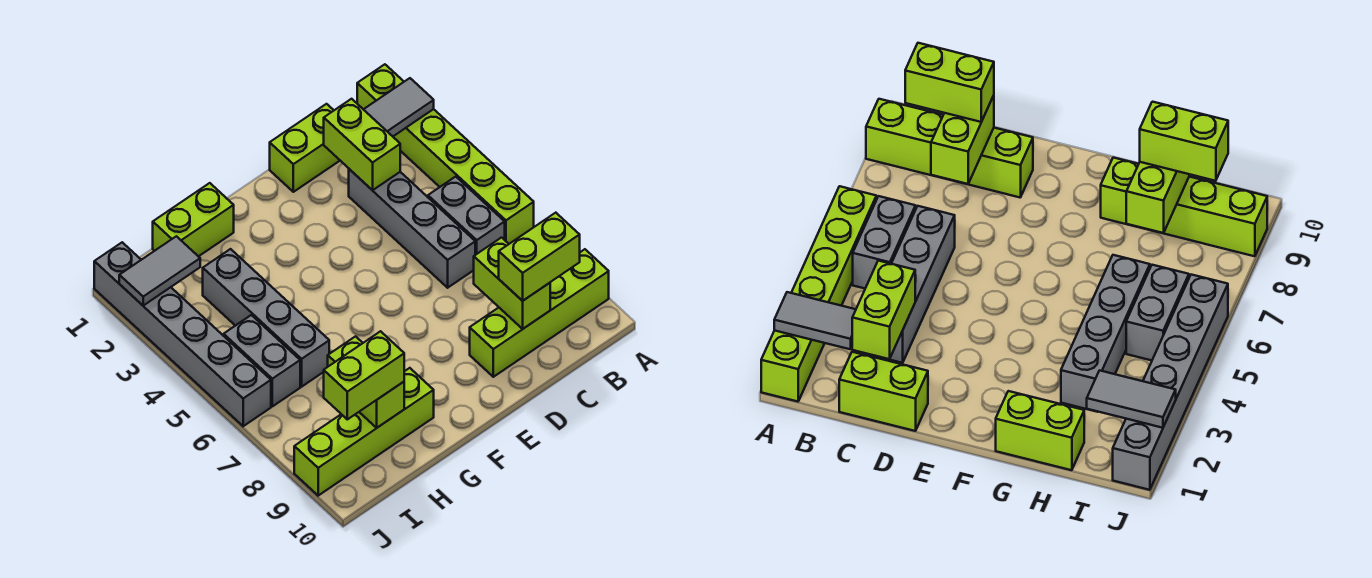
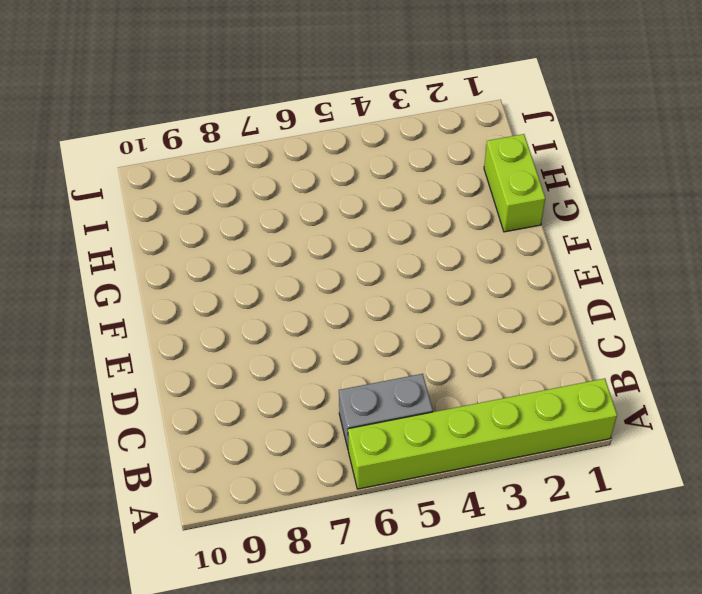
none -> lime 1x4 brick [470,249,609,377]
none -> lime 1x2 brick [270,104,340,192]
none -> grey 1x4 brick [349,169,475,288]

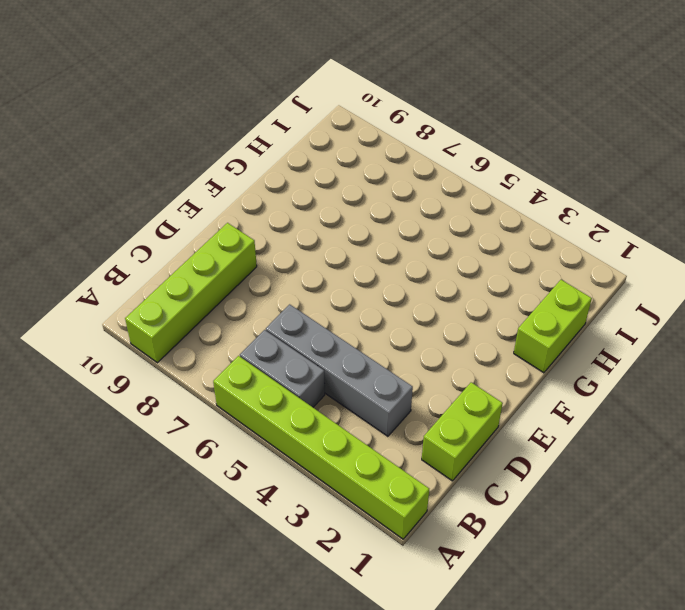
none -> lime 1x4 brick [294,368,434,496]
none -> grey 1x4 brick [203,249,329,387]
none -> grey 1x2 brick [224,315,300,406]

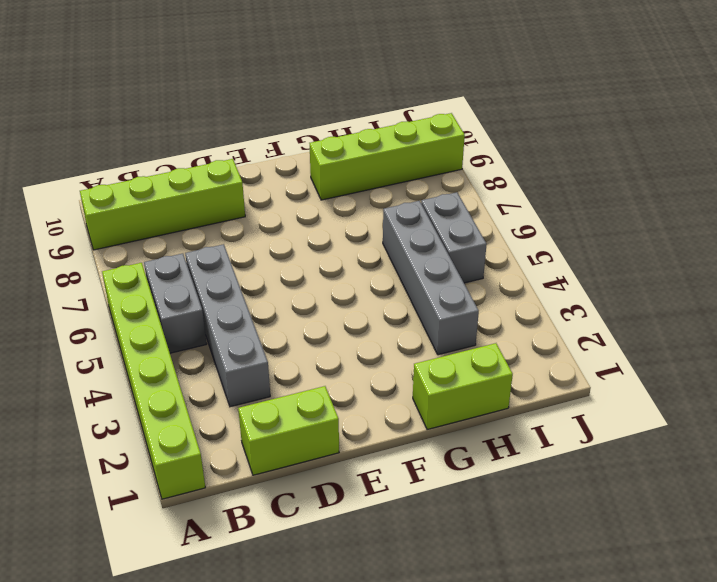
none -> grey 1x6 brick [94,242,271,426]
none -> grey 1x2 tile [363,78,434,136]
none -> lime 1x2 brick [324,99,400,190]

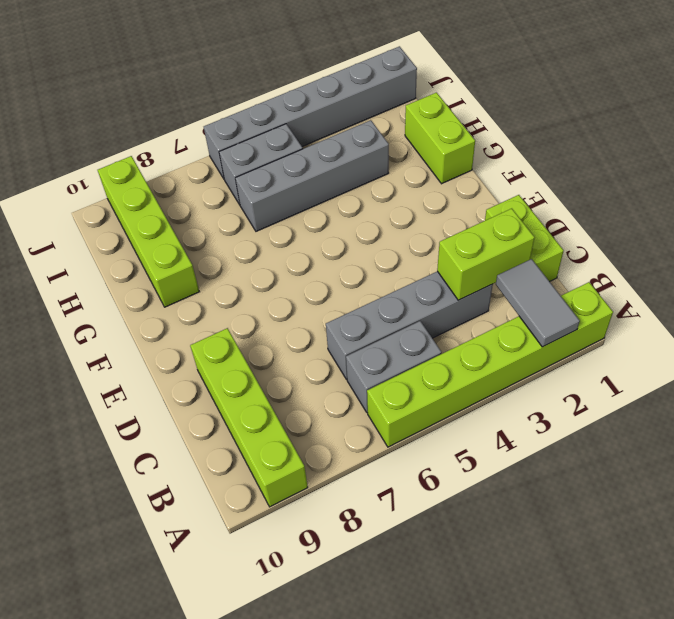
none -> lime 1x2 brick [474,238,550,329]
none -> lime 1x2 brick [328,336,404,428]
none -> grey 1x2 tile [119,236,200,305]

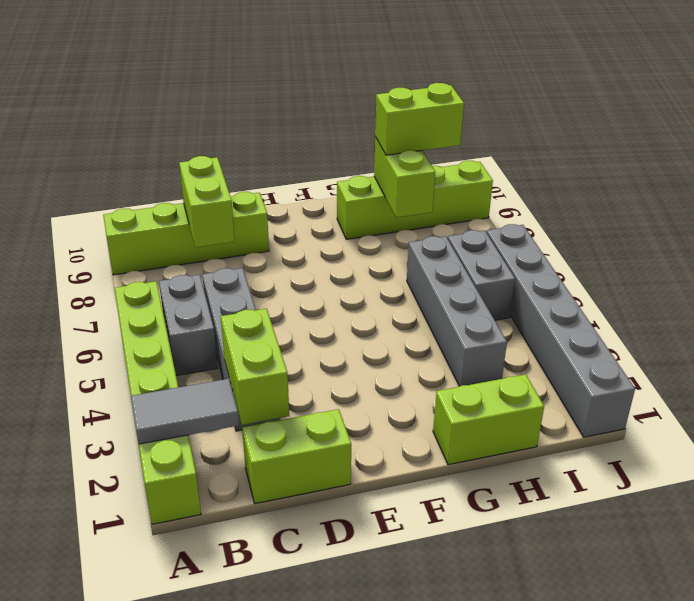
none -> grey 1x2 tile [119,236,200,305]
none -> lime 1x2 brick [499,213,580,301]

